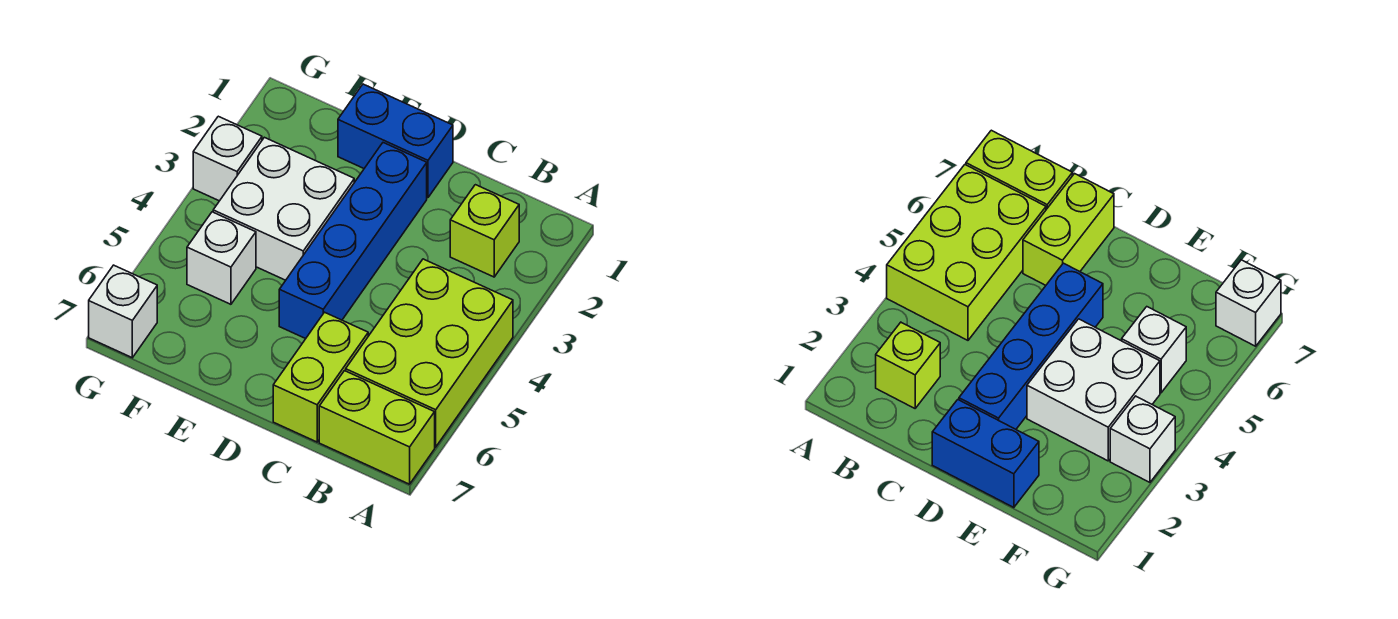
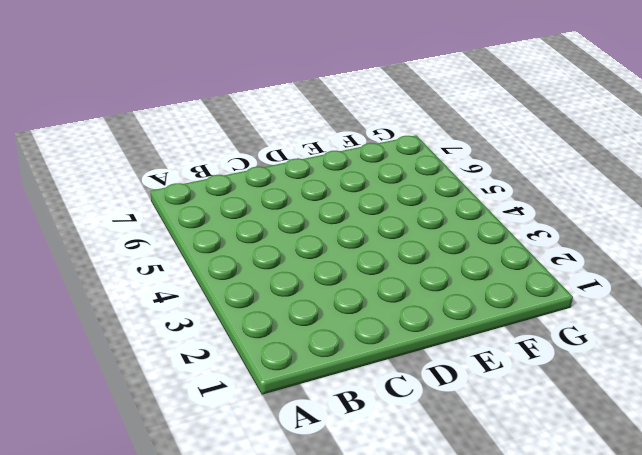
none -> lime 2x3 brick [346,259,513,447]
none -> lime 1x2 brick [319,371,435,484]

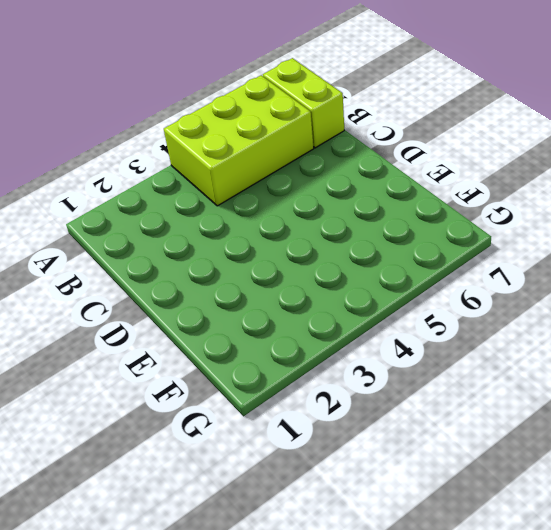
none -> lime 1x1 brick [450,185,519,277]
none -> lime 1x2 brick [273,312,368,442]

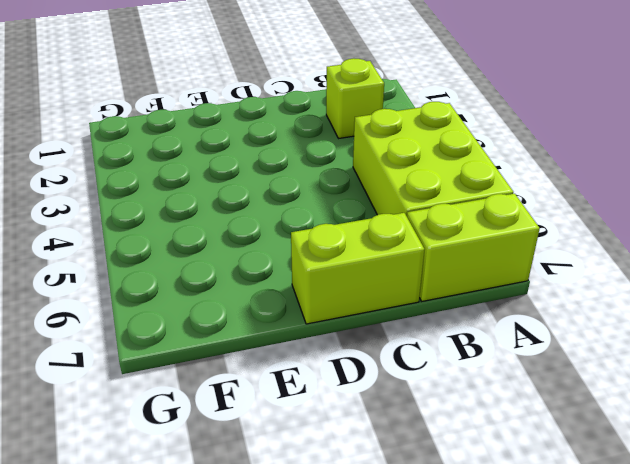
lime 1x2 brick [291,213,425,324] -> lime 1x2 brick turned to [273,312,368,442]
none -> blue 1x2 brick [338,84,453,198]
none -> blue 1x4 brick [279,143,427,339]

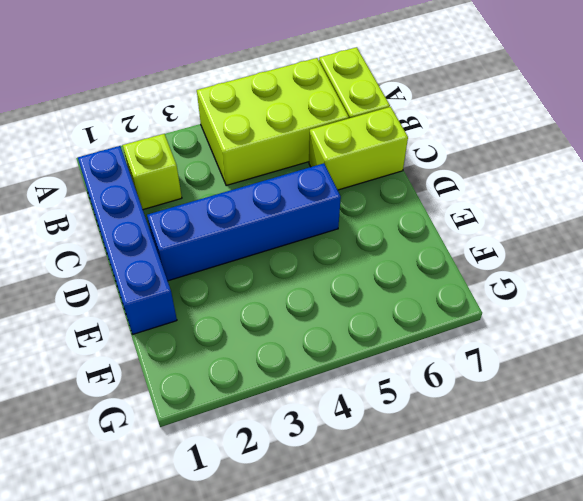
blue 1x4 brick [78,146,177,334] -> blue 1x2 brick [338,84,453,198]
none -> white 2x2 brick [213,137,354,280]
none -> white 1x1 brick [187,212,256,304]

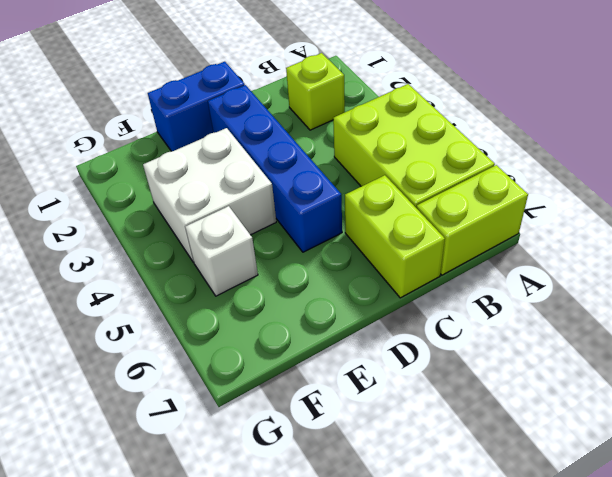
none -> white 1x1 brick [193,116,262,201]
none -> white 1x1 brick [89,265,157,358]

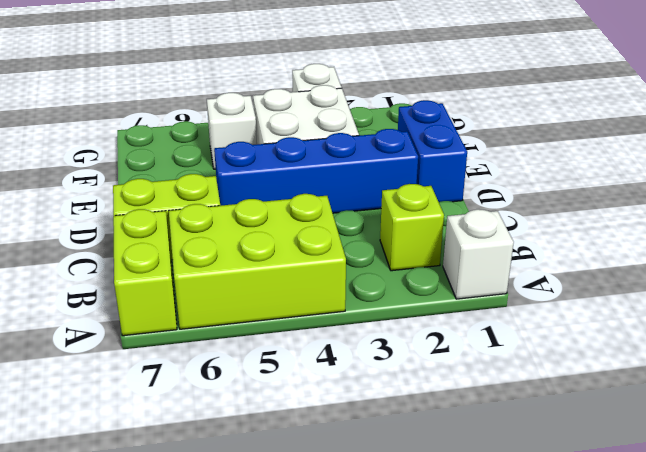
white 1x1 brick [443,209,514,299] -> white 1x1 brick moved to [89,265,157,358]

